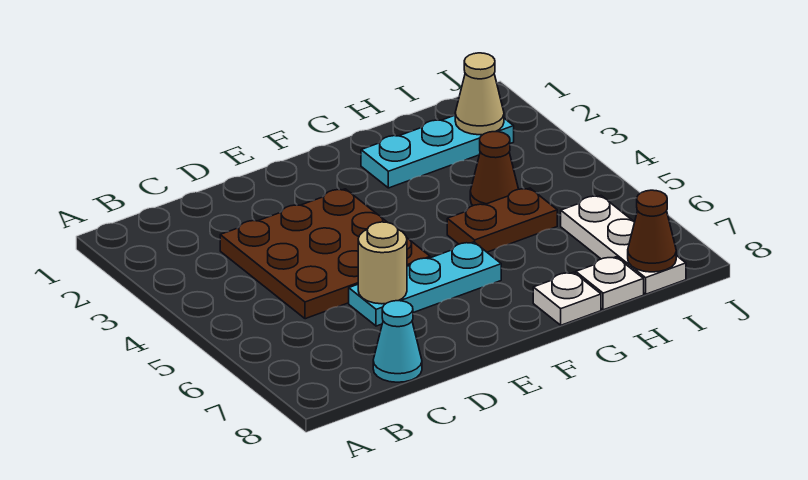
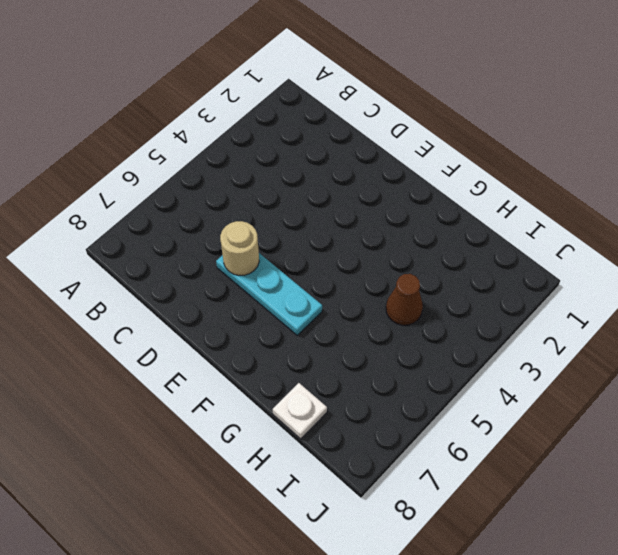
none -> brown 3x3 plate [220,189,430,319]
none -> cyan 1x1 cone [373,301,422,382]
none -> cyan 1x3 plate [361,115,514,188]

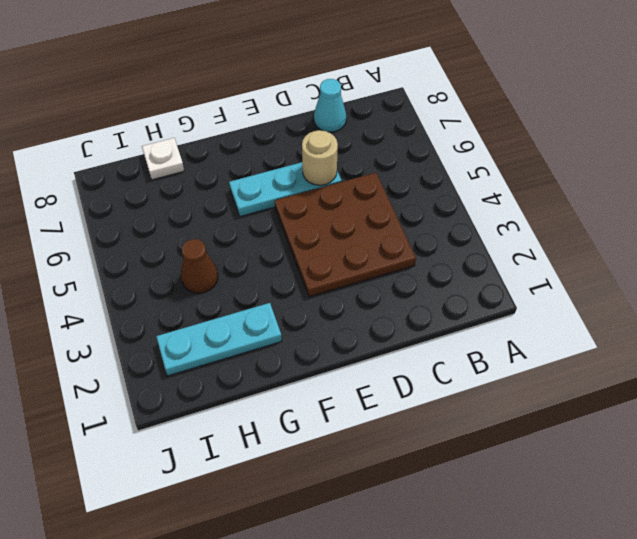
none -> brown 1x2 plate [447,188,557,252]
none -> white 1x1 plate [533,272,601,325]
none -> white 1x3 plate [561,196,686,294]

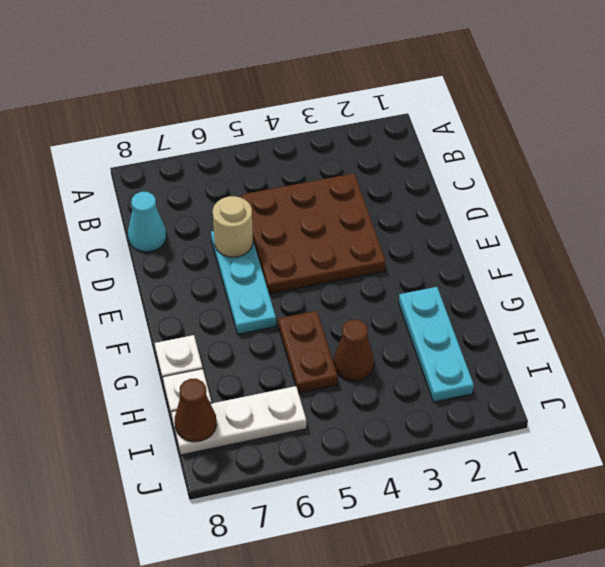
none -> tan 1x1 cone [455,53,504,135]

